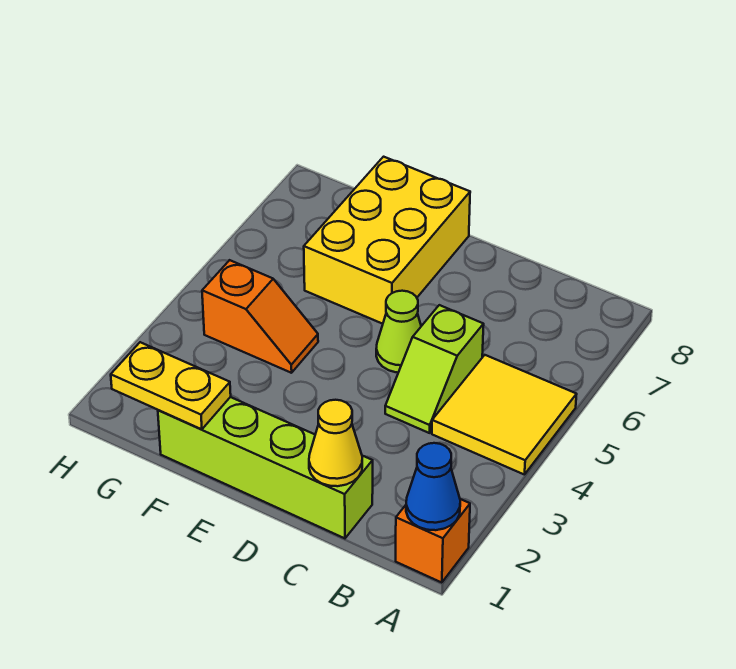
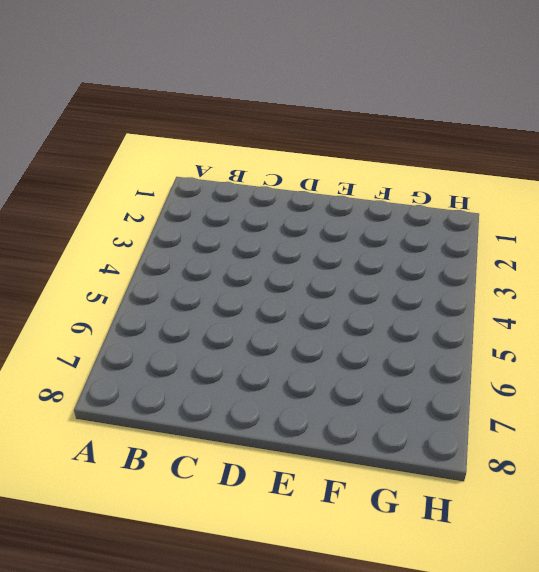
none -> orange 1x1 brick [396,499,470,583]
none -> yellow 2x2 tile [432,355,577,475]

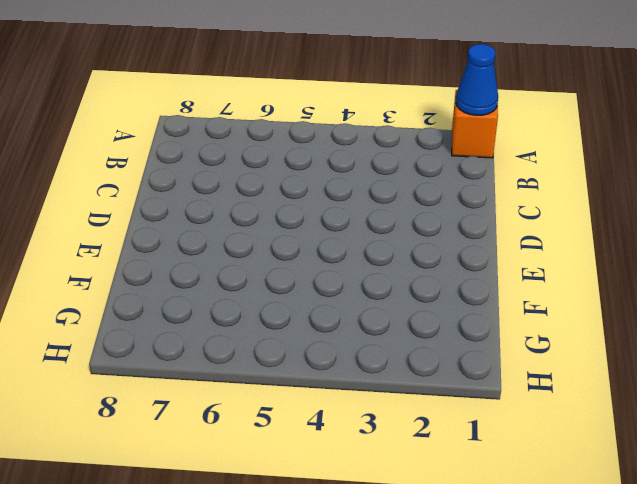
none -> yellow 2x2 tile [432,355,577,475]
none -> lime 1x4 brick [158,397,373,538]

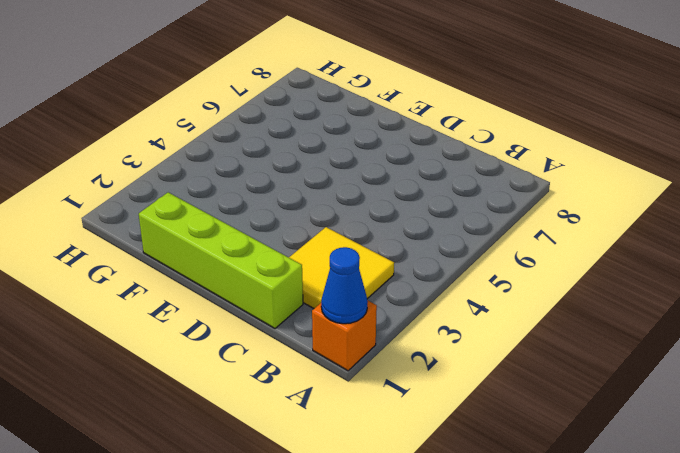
yellow 2x2 tile [289,227,394,308] -> yellow 2x2 tile moved to [432,355,577,475]
none -> lime 1x2 slope [385,305,484,433]
none -> lime 1x1 cone [376,291,421,373]

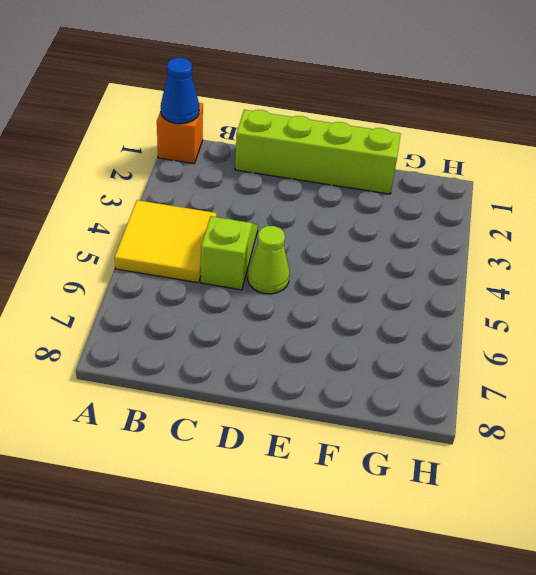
none -> yellow 2x3 brick [304,157,470,324]
none -> orange 1x2 slope [202,260,318,373]

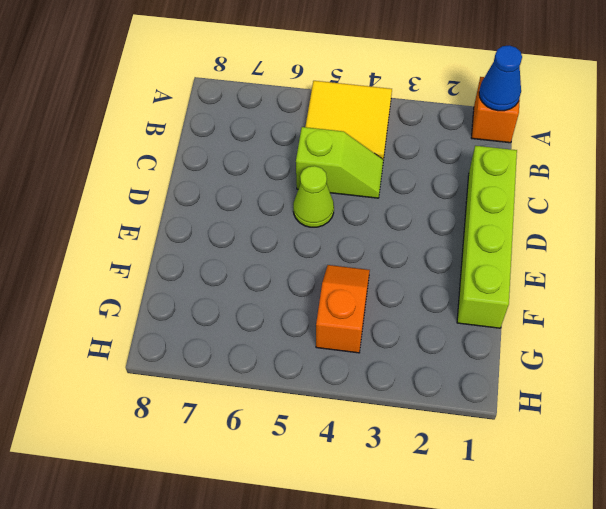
none -> yellow 2x3 brick [304,157,470,324]
none -> yellow 1x1 cone [309,400,362,486]

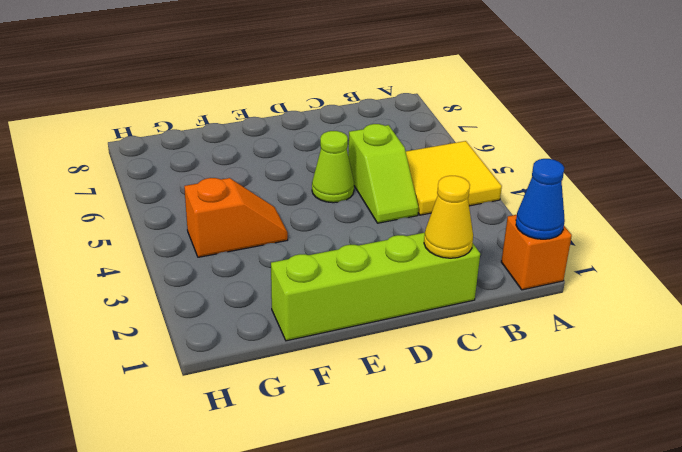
none -> yellow 2x3 brick [304,157,470,324]
none -> yellow 1x2 plate [111,342,231,430]

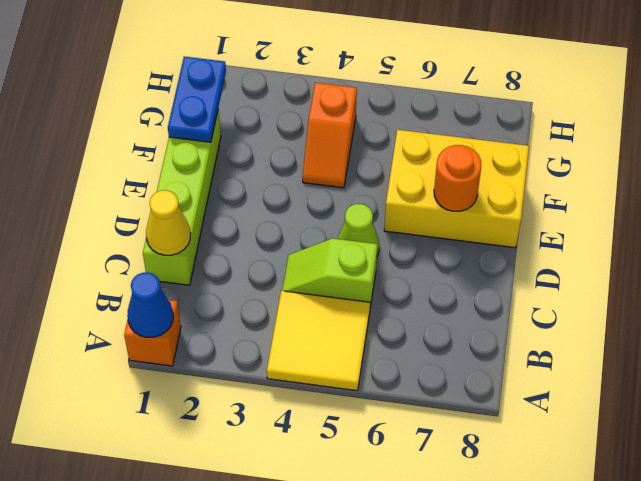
orange 1x1 round brick [434,145,481,211] -> none
blue 1x2 plate [168,57,226,142] -> yellow 1x2 plate [111,342,231,430]

